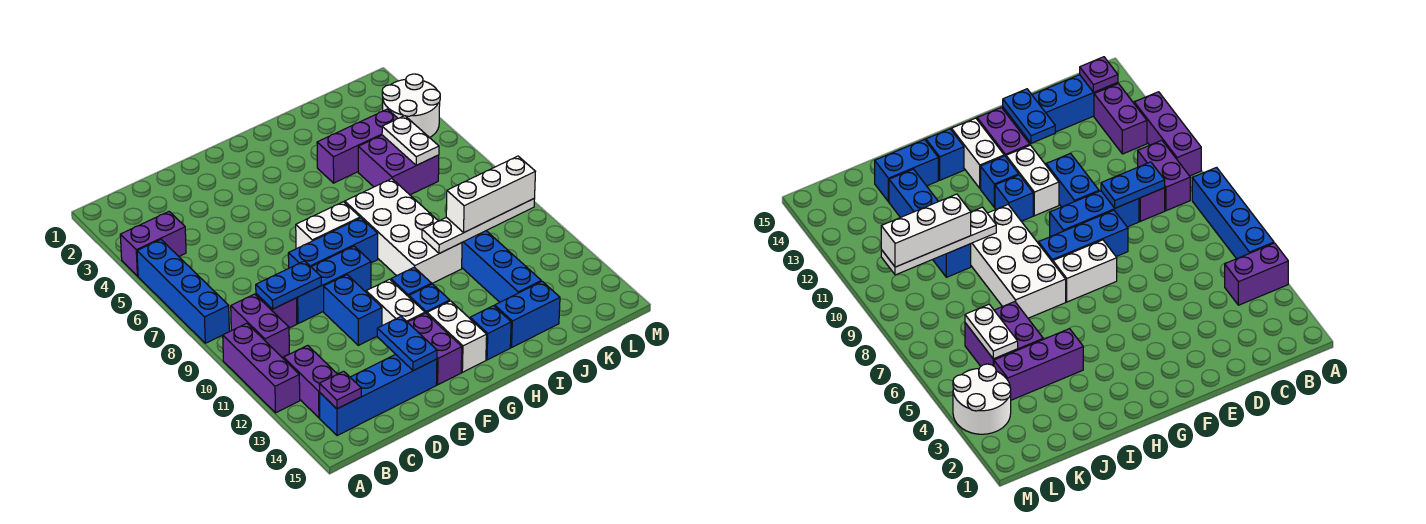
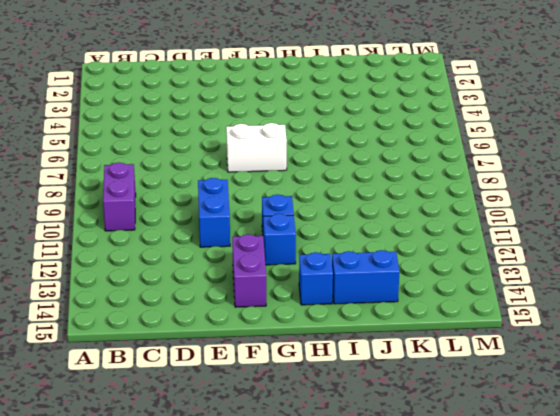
none -> purple 1x2 brick [120,212,186,276]
none -> blue 1x4 brick [137,240,229,343]
none -> purple 1x3 brick [223,323,300,413]

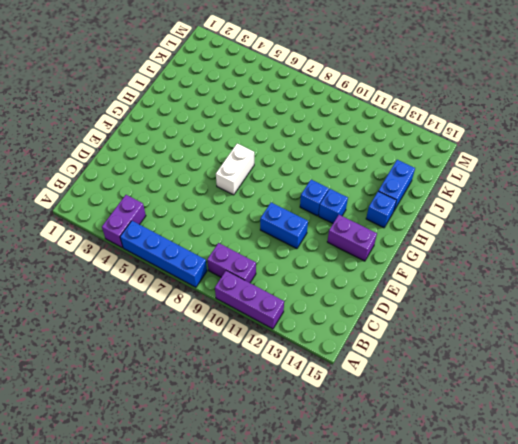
none -> purple 1x2 brick [284,345,337,418]
none -> blue 1x4 brick [320,354,437,436]
none -> purple 1x1 brick [256,294,297,328]

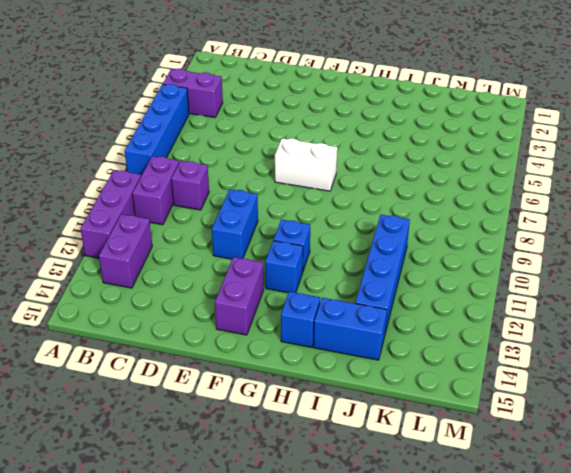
none -> blue 1x4 brick [320,354,437,436]
none -> blue 1x3 brick [297,246,371,324]
none -> blue 1x3 brick [288,218,378,268]

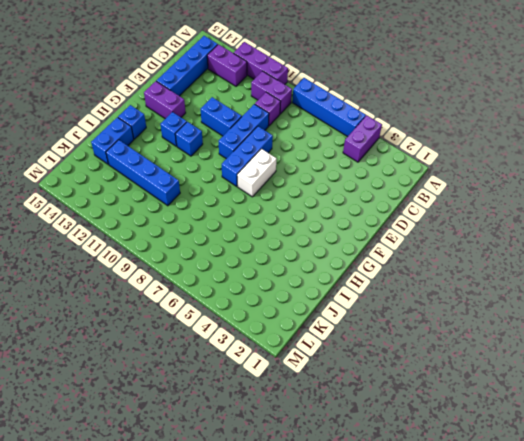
none -> white 1x2 brick [366,279,425,326]
none -> white 1x2 brick [427,301,487,372]
none -> white 2x4 brick [345,179,462,283]

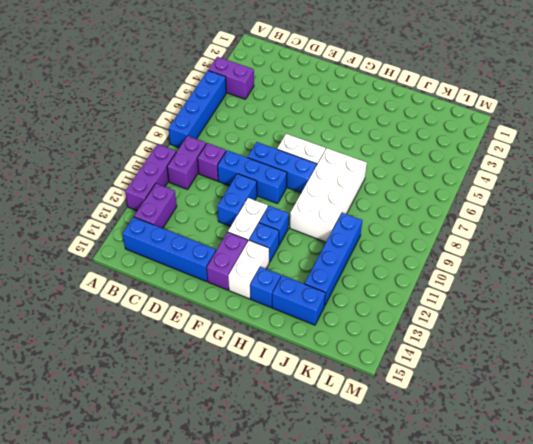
none -> purple 1x3 brick [317,109,398,183]
none -> purple 2x2 brick [358,135,439,195]
none -> white 2x2 round brick [382,74,440,138]

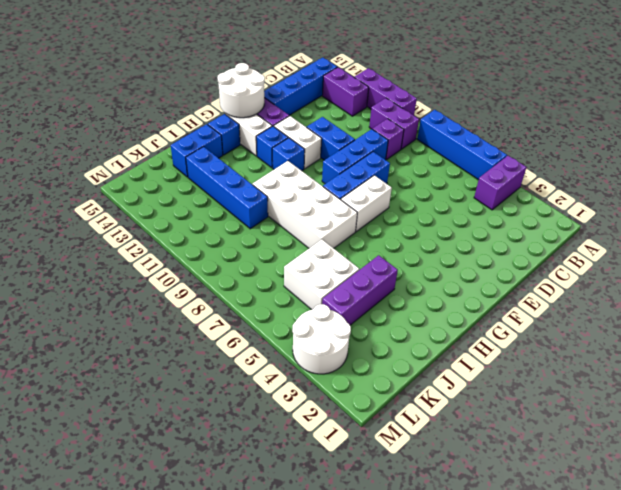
white 2x2 round brick [217,63,265,118] -> none
white 2x2 brick [284,240,359,310] -> purple 2x2 brick [358,135,439,195]
none -> purple 1x1 plate [319,371,361,409]
none -> blue 1x2 plate [256,261,321,309]
none -> blue 1x2 plate [377,317,437,371]

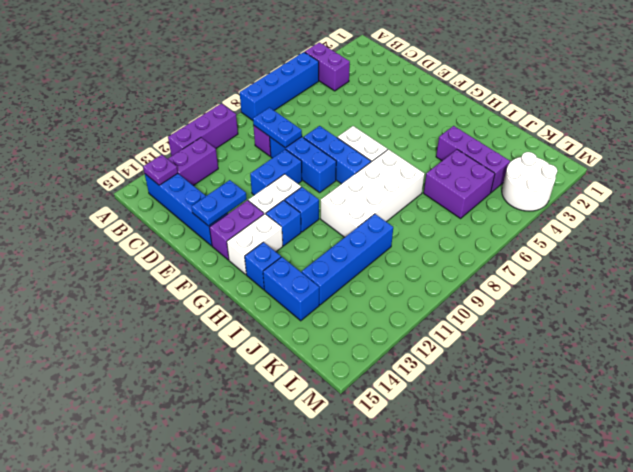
none -> purple 1x2 brick [231,294,289,357]
none -> white 1x4 plate [422,199,534,253]
none -> white 1x2 plate [382,116,439,165]

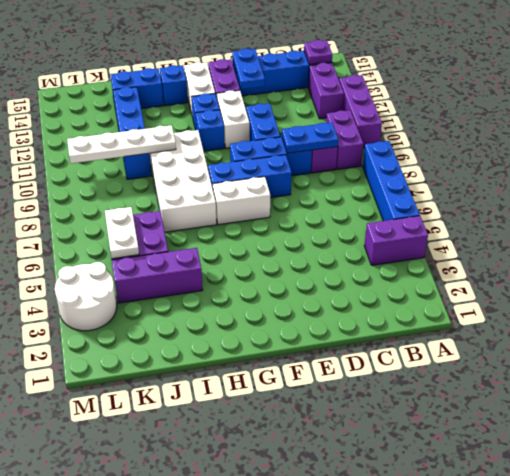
none -> white 1x3 brick [446,156,535,232]

